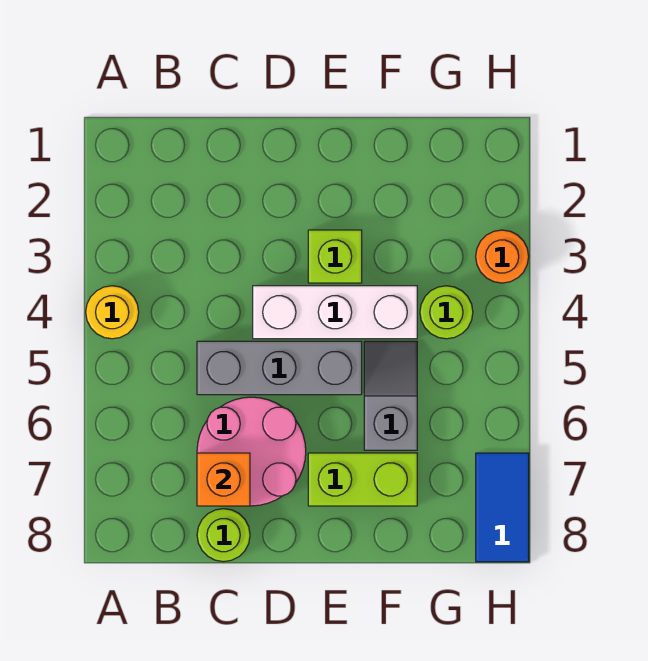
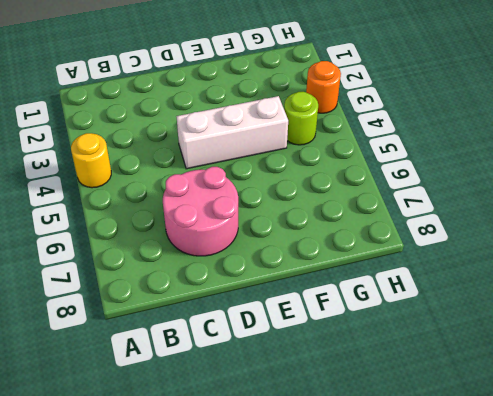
none -> grey 1x3 brick [197,341,362,395]
none -> lime 1x1 round brick [197,509,250,562]
none -> lime 1x1 brick [308,230,362,283]

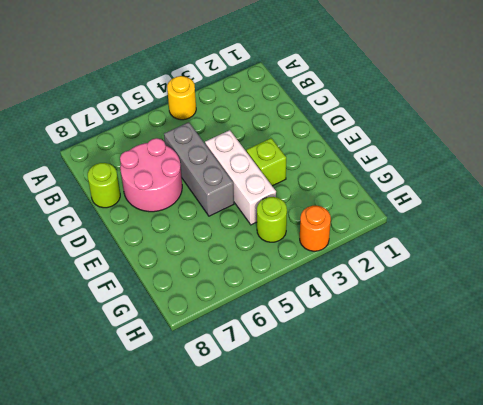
none -> lime 1x2 brick [308,453,417,506]
none -> grey 1x2 slope [364,341,417,450]
none -> blue 1x2 tile [476,453,529,562]

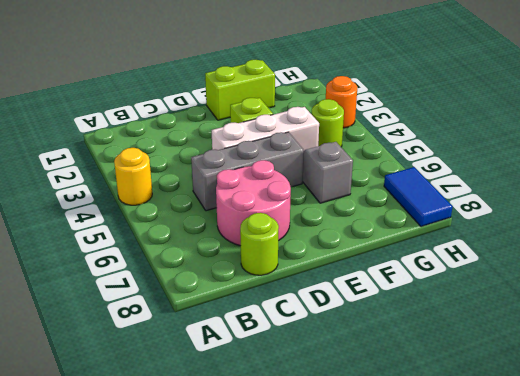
lime 1x2 brick [205,60,275,120] -> lime 1x2 brick moved to [308,453,417,506]
none -> orange 1x1 brick [197,453,250,506]

